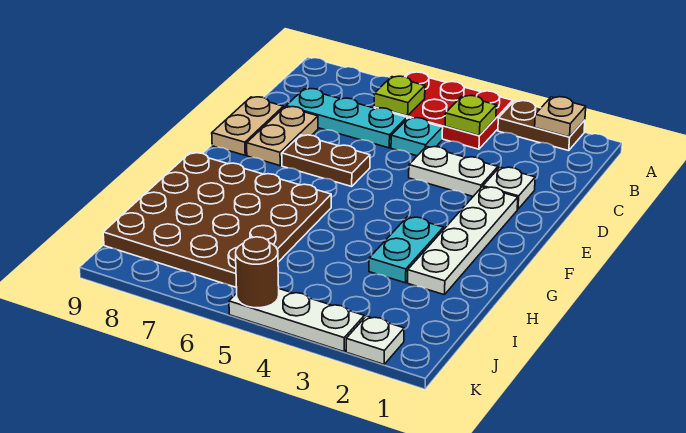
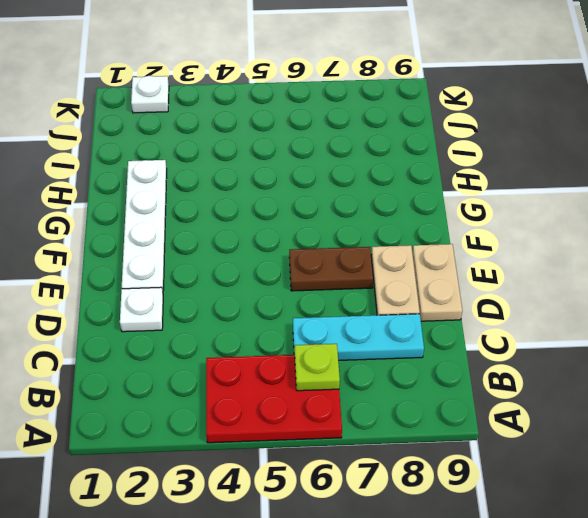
none -> brown 1x2 plate [498,101,585,151]
none -> cyan 1x1 plate [391,118,443,156]
none -> white 1x2 plate [409,146,498,196]

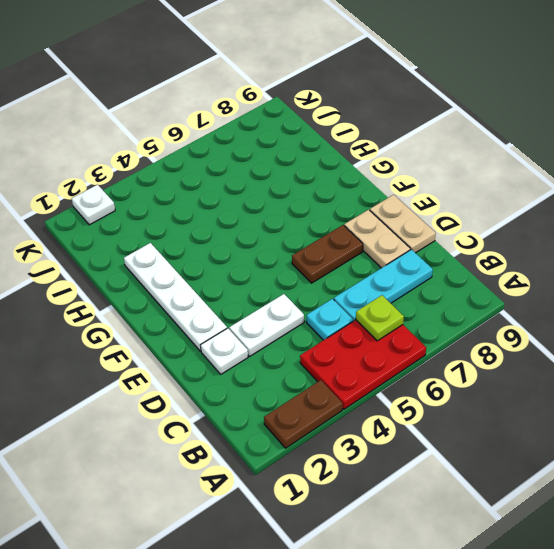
none -> cyan 1x2 plate [369,217,443,283]
none -> brown 4x4 plate [103,153,331,288]
none -> white 1x3 plate [229,289,364,352]

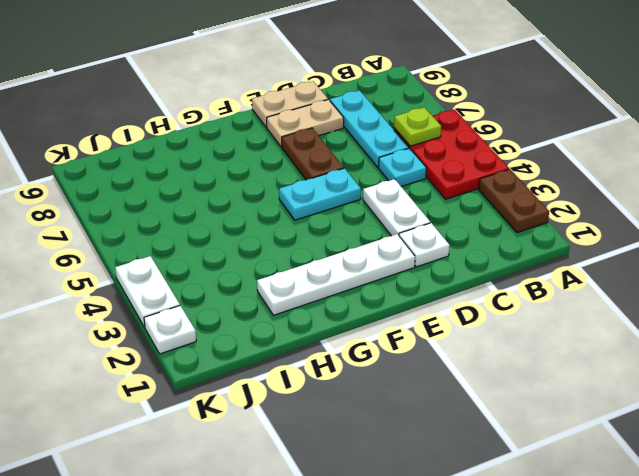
cyan 1x2 plate [279,168,361,220] -> cyan 1x2 plate moved to [369,217,443,283]
white 1x2 plate [115,256,180,327] -> white 1x3 plate [229,289,364,352]
none -> brown 4x4 plate [103,153,331,288]
none -> tan 1x1 plate [535,97,586,137]
none -> lime 1x1 plate [445,95,496,136]

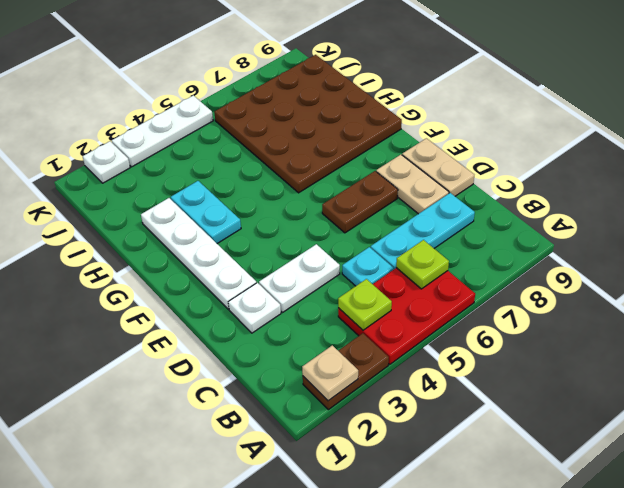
none -> brown 1x1 round brick [236,237,279,308]

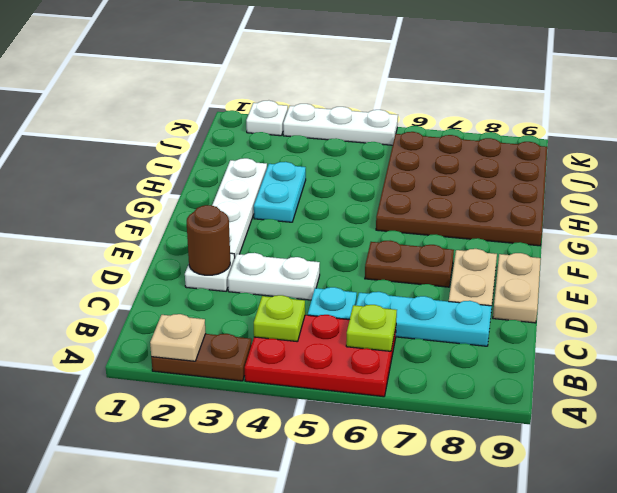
brown 1x1 round brick [187,205,230,275] -> brown 1x1 round brick moved to [236,237,279,308]

